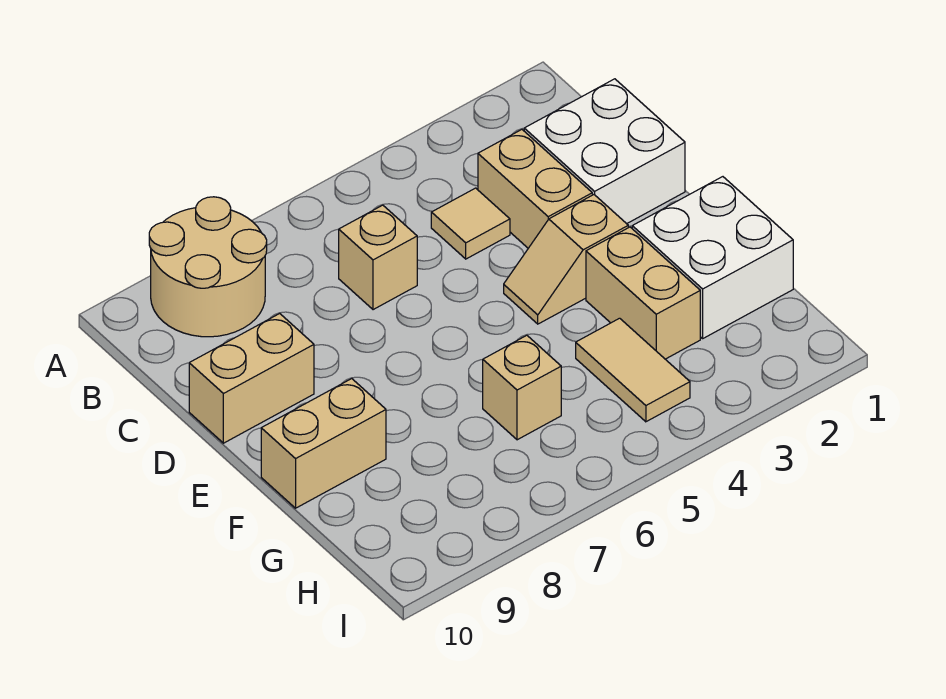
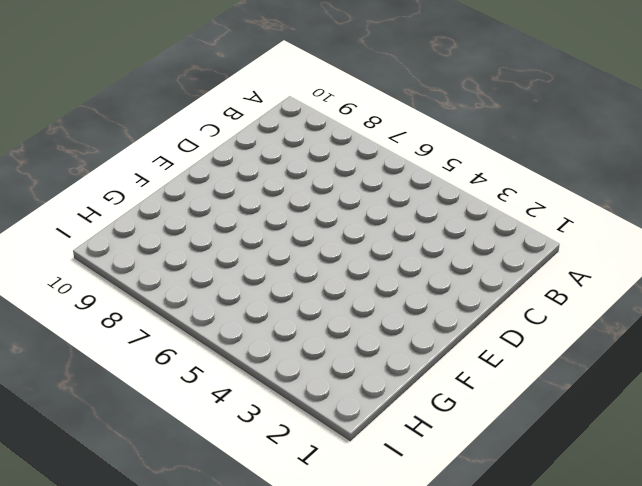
none -> tan 2x2 round brick [149,197,267,337]
none -> white 2x2 brick [524,79,685,224]
none -> tan 1x2 brick [478,130,592,248]

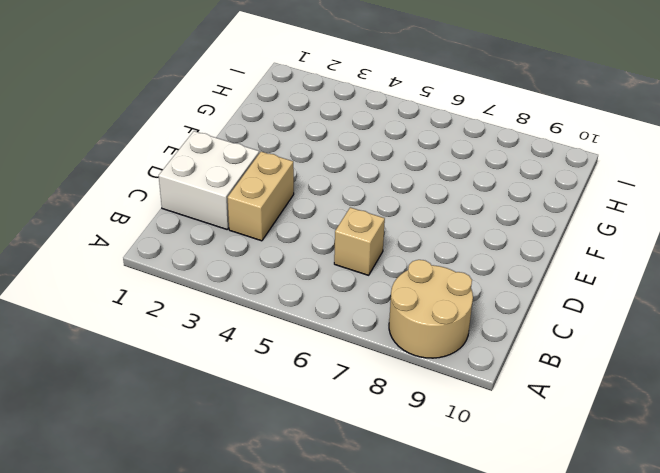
none -> tan 1x1 tile [431,188,510,259]
none -> tan 1x2 brick [189,314,314,443]
none -> tan 1x2 slope [504,195,628,324]

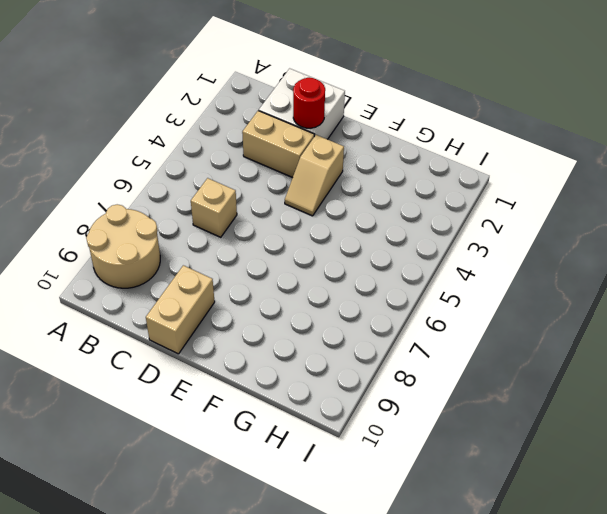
red 1x1 round brick [293,77,325,128] -> none
none -> tan 1x1 tile [431,188,510,259]
none -> white 2x2 brick [632,177,793,338]
none -> tan 1x2 brick [586,227,700,359]

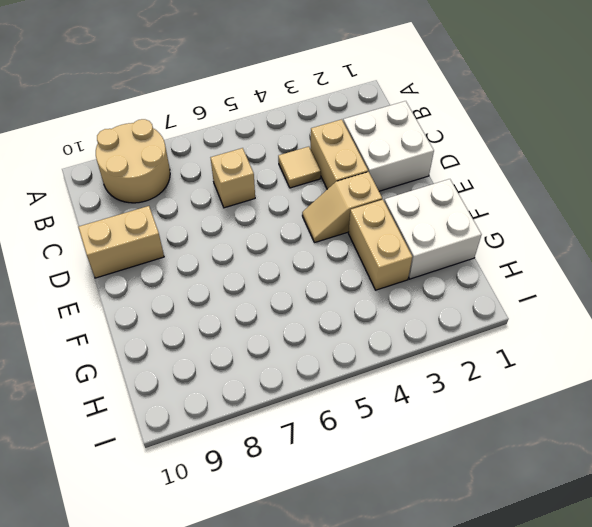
none -> tan 1x2 brick [261,379,386,508]
none -> tan 1x2 tile [576,318,690,422]
none -> tan 1x1 brick [483,335,561,440]

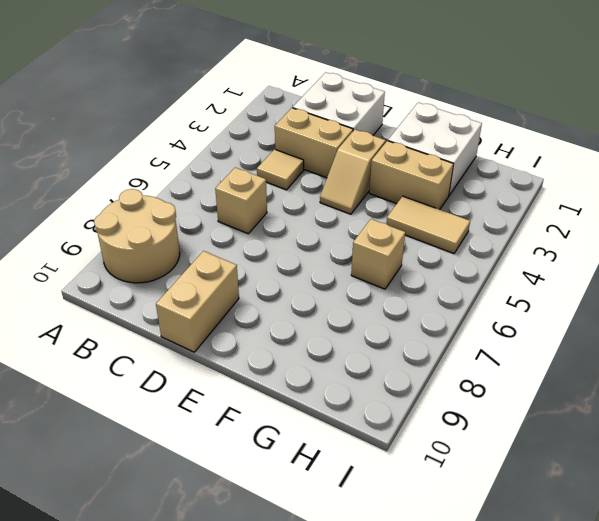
none -> tan 1x2 brick [261,379,386,508]

